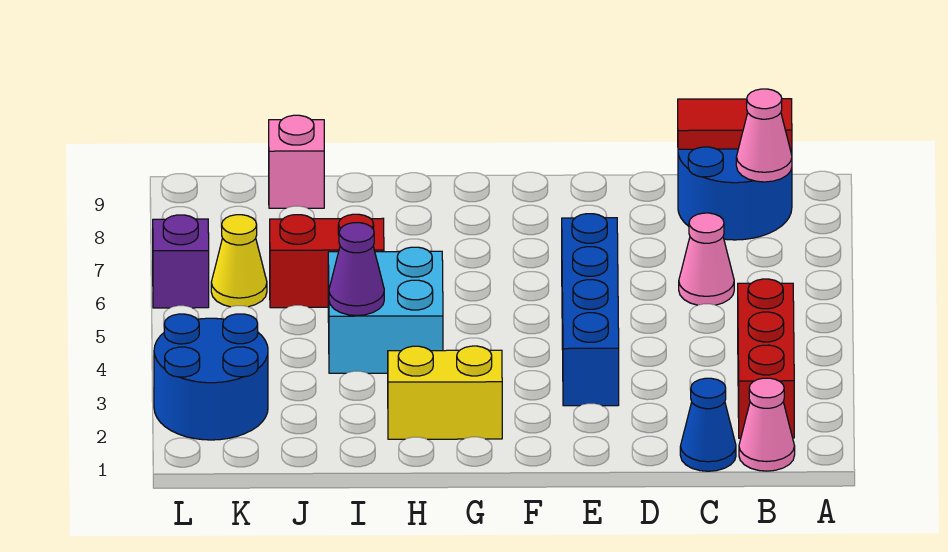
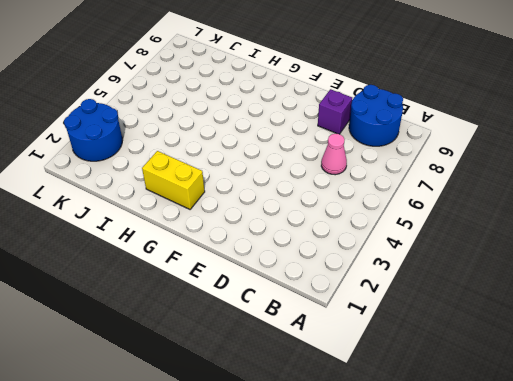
purple 1x1 brick [318,89,352,134] -> purple 1x1 brick moved to [153,215,209,308]
none -> pink 1x1 cone [739,378,795,471]
none -> red 1x3 brick [738,279,794,438]
none -> blue 1x1 cone [680,378,736,471]

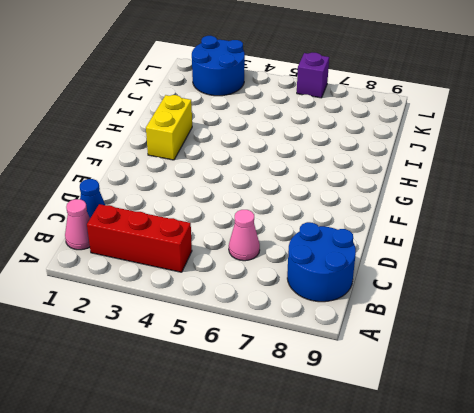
none -> blue 1x4 brick [562,214,619,406]
none -> cyan 2x2 brick [328,247,443,373]
none -> red 1x2 brick [270,214,384,308]

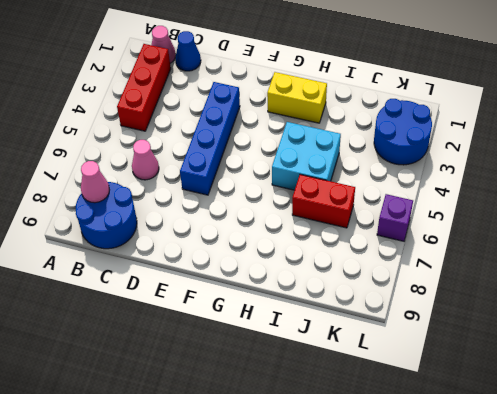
none -> pink 1x1 brick [269,115,324,208]
none -> yellow 1x1 cone [211,215,267,307]
none -> red 1x2 tile [678,99,792,149]

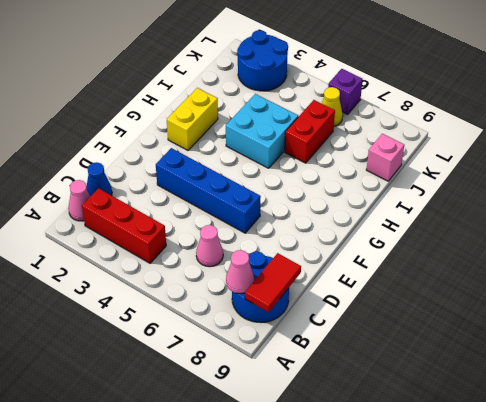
none -> purple 1x1 cone [329,223,384,316]

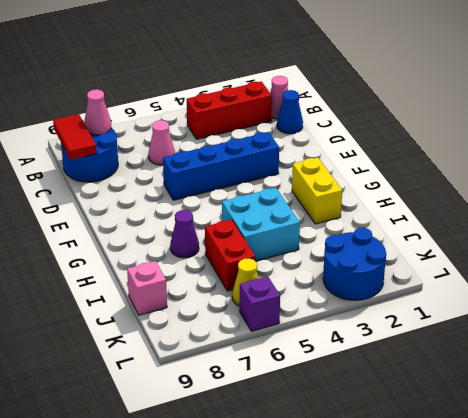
purple 1x1 cone [170,210,199,258] -> purple 1x1 cone moved to [329,223,384,316]

